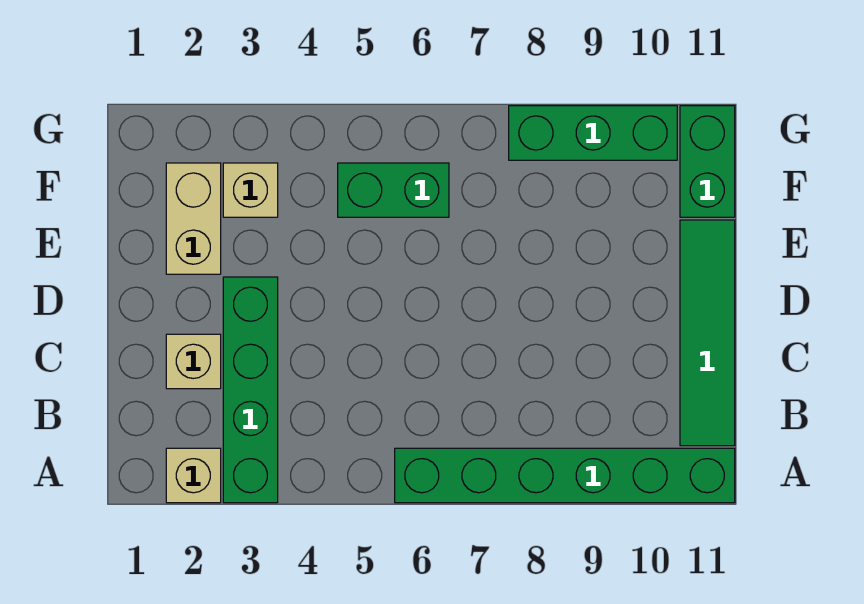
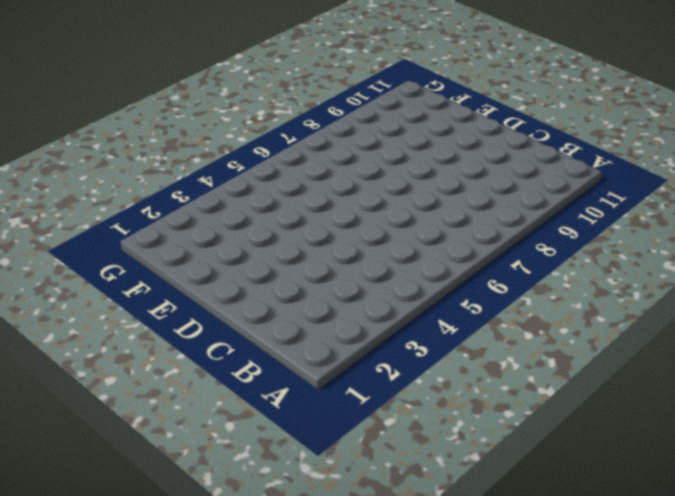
none -> tan 1x1 brick [166,448,221,503]
none -> green 1x4 brick [223,277,278,503]

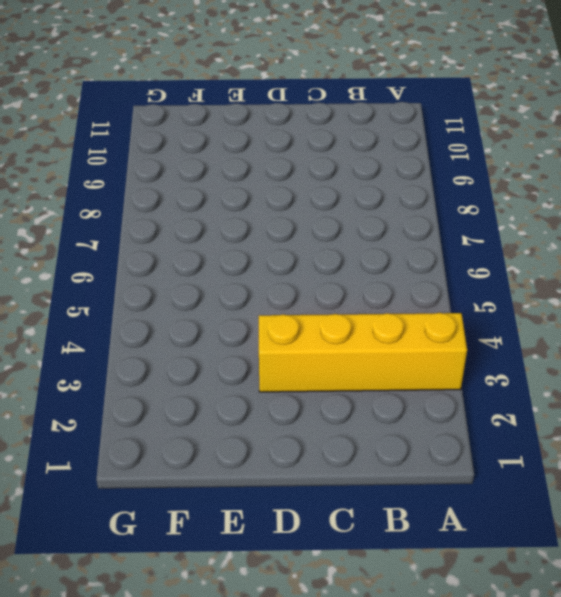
yellow 1x4 brick [259,313,467,392] -> green 1x4 brick [223,277,278,503]
none -> tan 1x1 brick [166,448,221,503]
none -> green 1x6 brick [395,448,735,503]

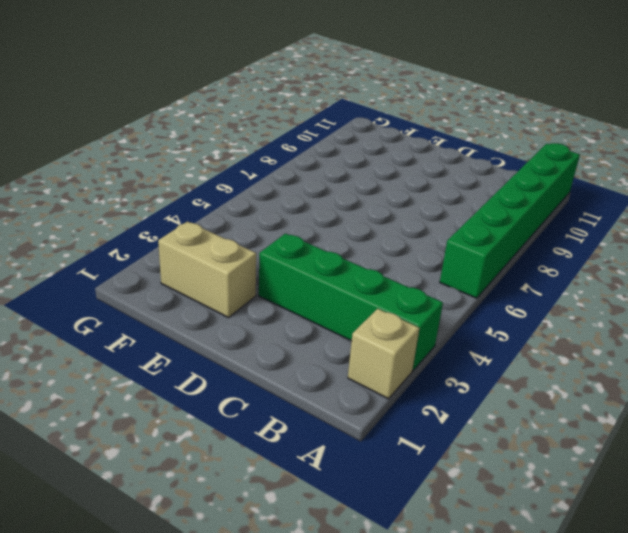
none -> green 1x4 tile [680,220,735,446]
none -> tan 1x1 brick [166,334,221,389]

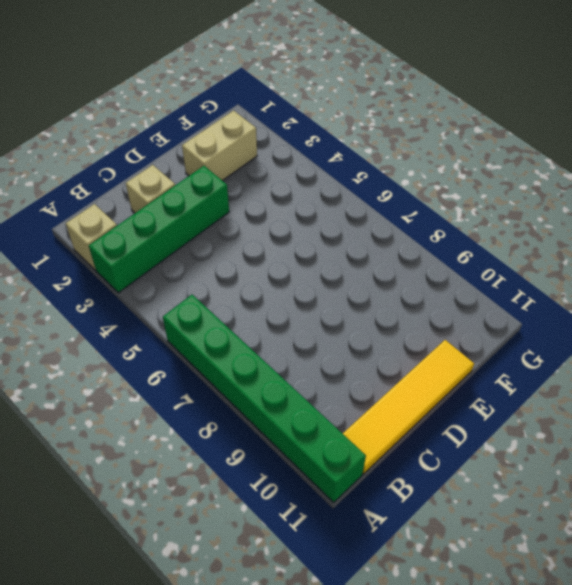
yellow 1x4 tile [343,340,474,474] -> green 1x4 tile [680,220,735,446]
none -> tan 1x1 brick [223,163,278,217]
none -> green 1x2 brick [338,163,449,217]

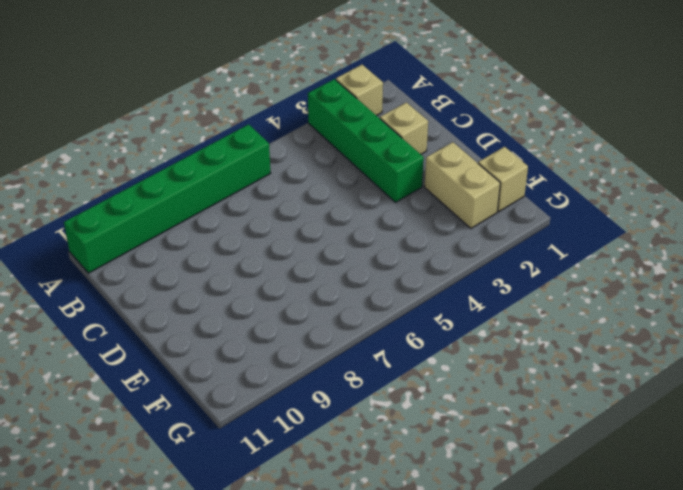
tan 1x1 brick [478,147,528,212] -> tan 1x1 brick moved to [223,163,278,217]
none -> green 1x4 tile [680,220,735,446]
none -> green 1x2 brick [338,163,449,217]

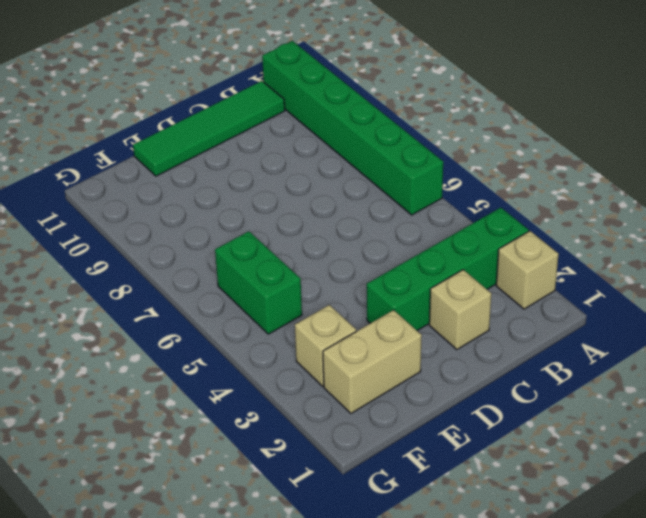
none -> green 1x2 brick [680,106,735,217]
none -> green 1x3 brick [509,106,677,160]

